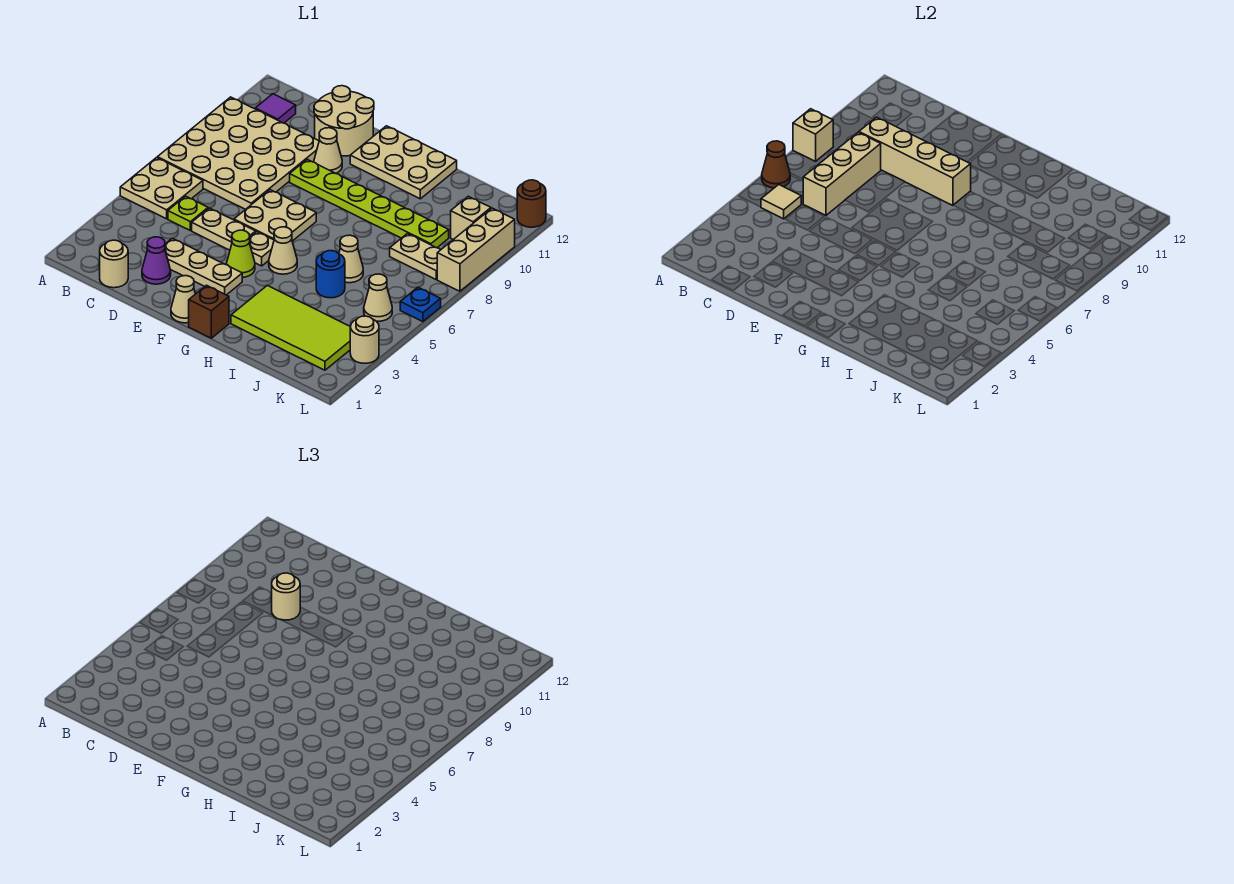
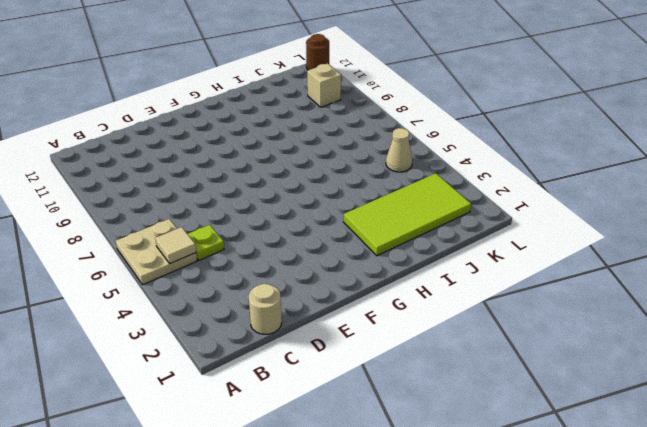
none -> tan 4x4 plate [157,97,319,209]
none -> purple 1x1 tile [255,94,296,123]
none -> purple 1x1 cone [142,237,171,284]
none -> tan 1x3 plate [165,238,242,295]

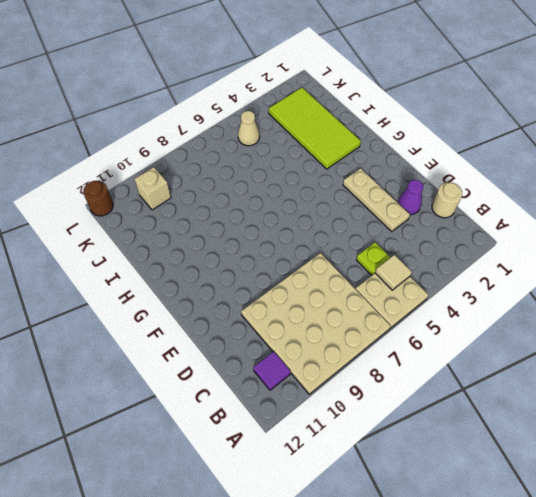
none -> tan 1x2 plate [192,208,256,250]
none -> tan 2x2 round brick [314,86,374,156]
none -> tan 2x2 plate [234,190,316,241]
none -> lime 1x6 plate [290,159,449,248]

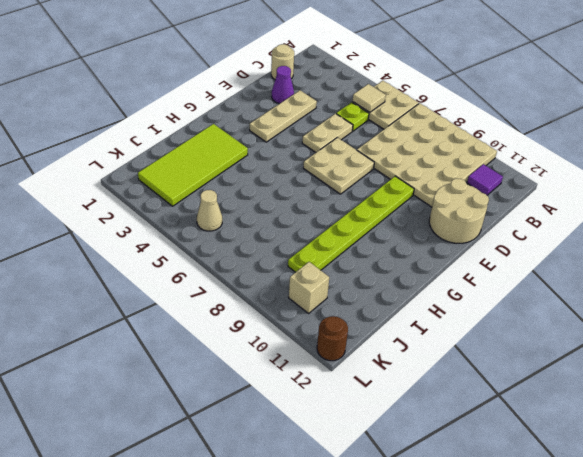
none -> tan 1x1 cone [314,128,342,173]
none -> tan 1x1 cone [171,276,195,323]
none -> lime 1x1 cone [226,230,255,277]
none -> tan 1x1 plate [249,232,274,266]

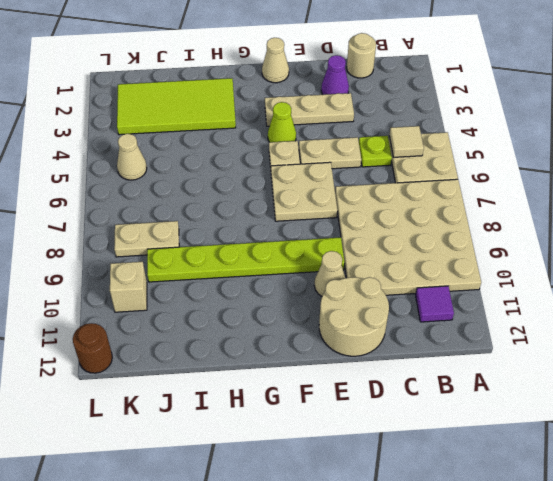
none -> tan 2x3 plate [350,126,457,199]
none -> brown 1x1 brick [189,285,229,338]
none -> tan 1x1 cone [269,227,297,274]
none -> blue 1x1 round brick [316,251,345,298]

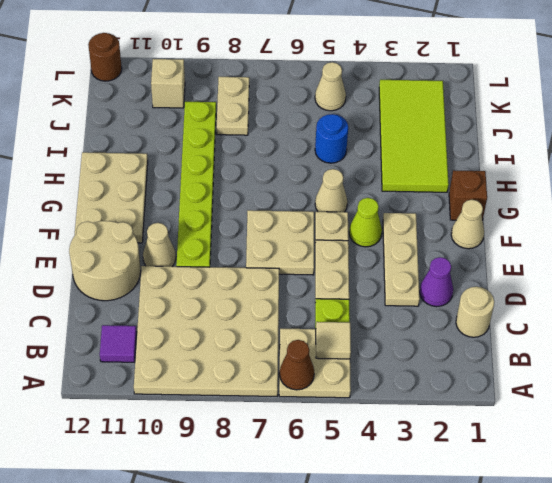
none -> tan 1x1 cone [339,235,363,283]
none -> tan 1x1 round brick [350,316,379,363]
none -> blue 1x1 plate [400,287,441,322]
none -> tan 1x3 brick [437,208,515,291]

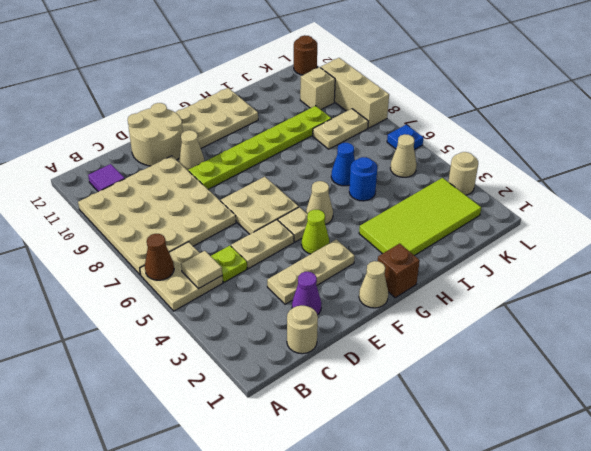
blue 1x1 cone [331,143,355,186] -> tan 1x1 cone [339,235,363,283]
none -> tan 1x1 brick [793,109,833,161]
none -> tan 1x3 brick [803,132,881,215]
none -> tan 1x4 brick [859,117,971,205]
none -> tan 1x1 round brick [272,573,300,620]

